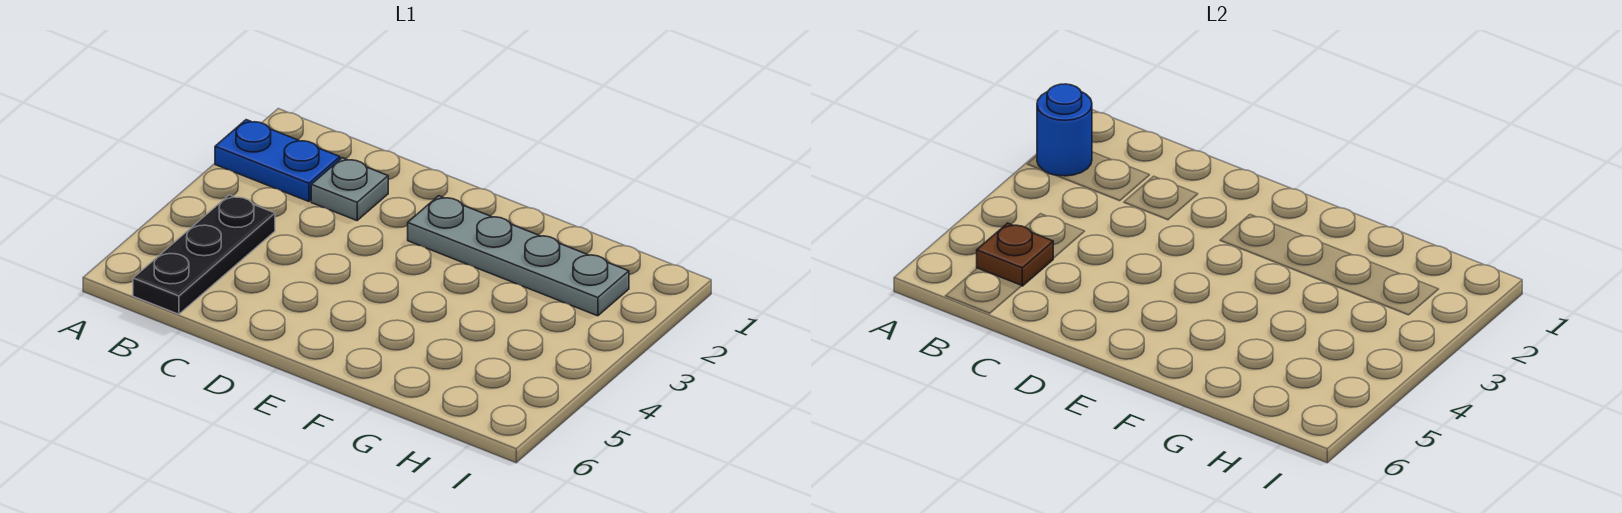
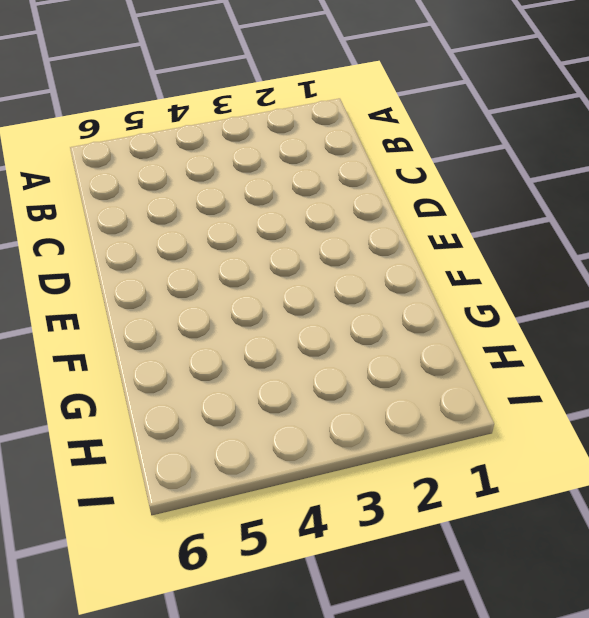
none -> blue 1x2 plate [215,120,340,202]
none -> black 1x3 plate [133,195,275,314]

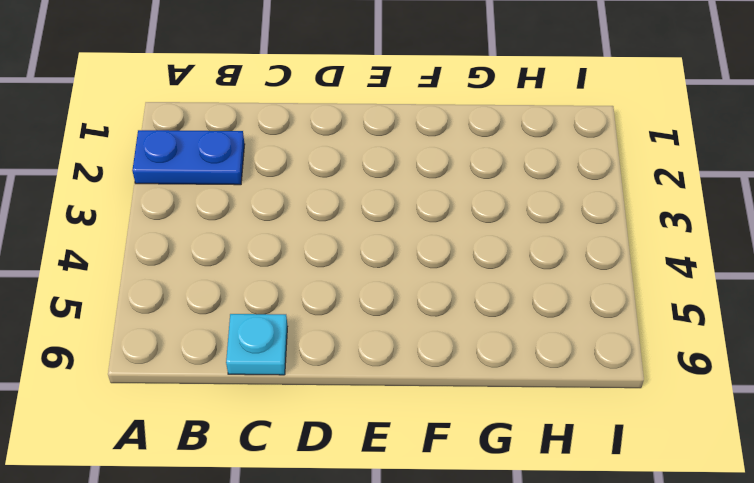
cyan 1x1 plate [226,314,287,375] -> none
none -> black 1x3 plate [133,195,275,314]
none -> grey 1x1 plate [311,158,388,221]

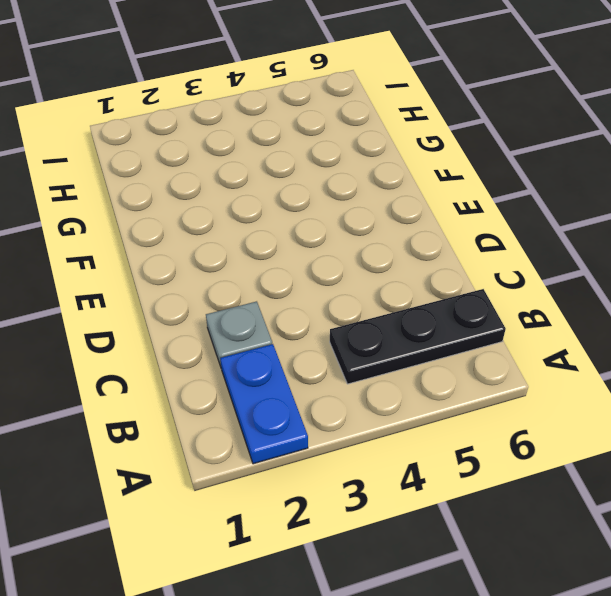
none -> grey 1x4 plate [408,196,629,316]
none -> blue 1x1 round brick [1037,84,1092,176]

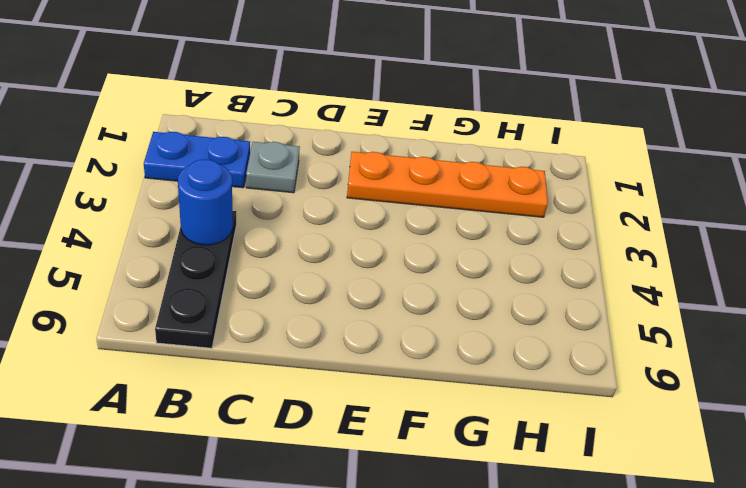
blue 1x1 round brick [178,159,233,245] -> blue 1x1 round brick moved to [1037,84,1092,176]
orange 1x4 plate [347,152,548,217] -> grey 1x4 plate [408,196,629,316]
none -> brown 1x1 plate [977,223,1053,286]

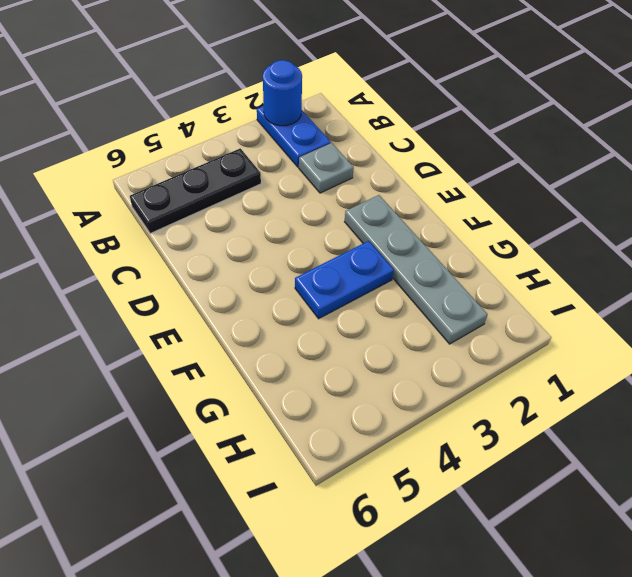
blue 1x2 plate [295,241,394,319] -> none
none -> brown 1x1 plate [977,223,1053,286]

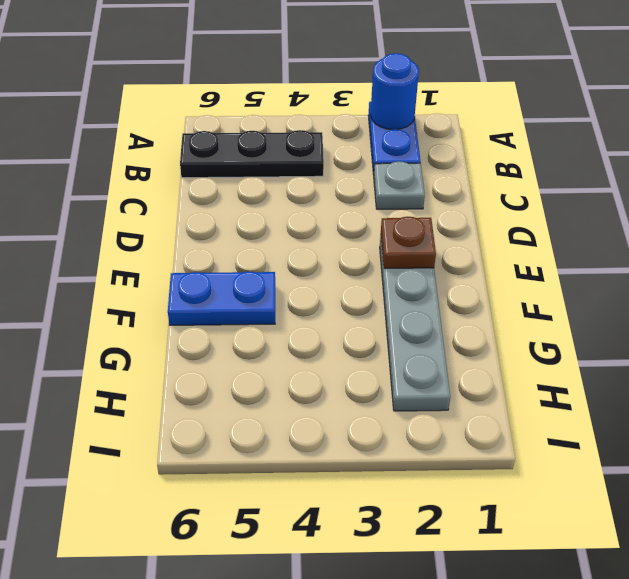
brown 1x1 plate [381,217,436,268] -> brown 1x1 plate moved to [977,223,1053,286]
blue 1x2 plate [168,272,275,325] -> none

